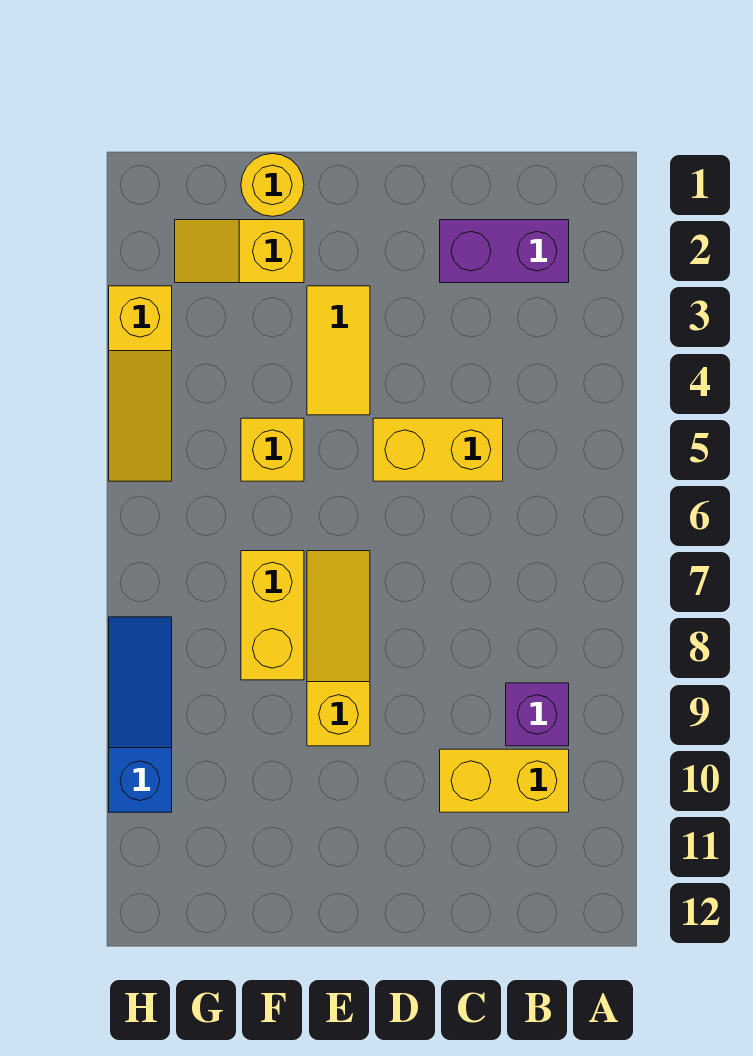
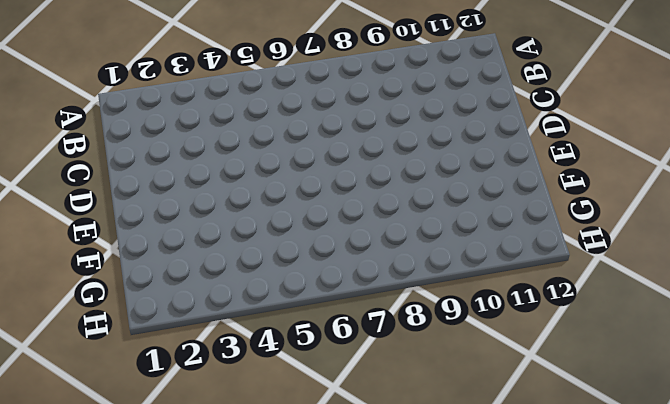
none -> purple 1x2 brick [440,220,569,283]
none -> purple 1x1 brick [506,683,569,746]
none -> yellow 1x2 brick [440,749,569,812]

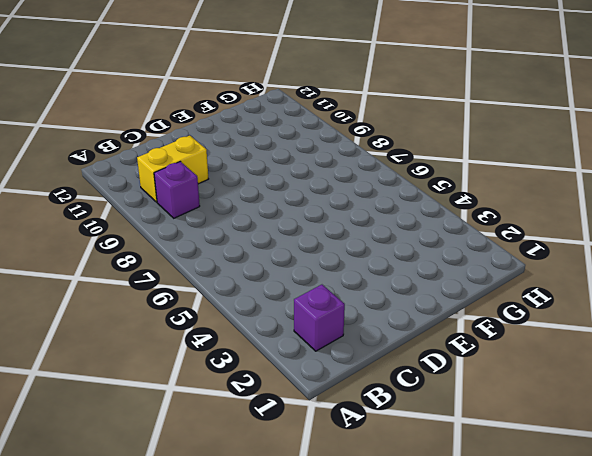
purple 1x1 brick [294,285,345,351] -> purple 1x2 brick [440,220,569,283]
none -> yellow 1x2 brick [373,418,503,481]
none -> yellow 1x2 tile [307,286,370,415]
none -> yellow 1x3 slope [307,551,370,746]

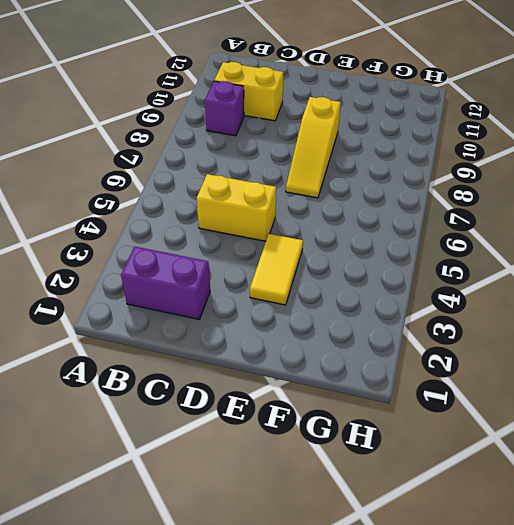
none -> yellow 1x1 round brick [241,154,304,216]
none -> yellow 1x2 slope [175,220,304,283]
none -> yellow 1x1 brick [241,418,304,481]

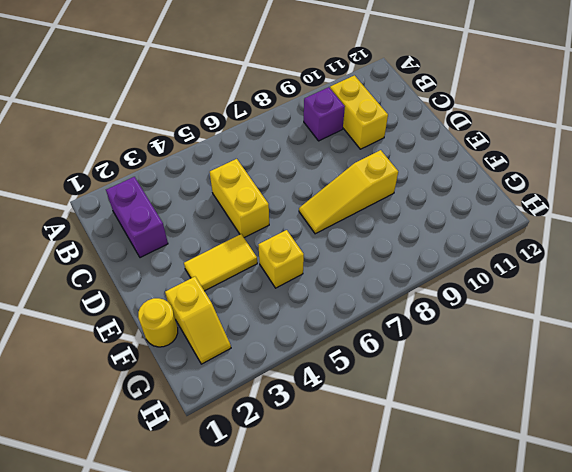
none -> yellow 1x2 brick [241,551,304,680]
none -> yellow 1x3 slope [109,286,172,481]
none -> blue 1x3 slope [109,617,172,812]

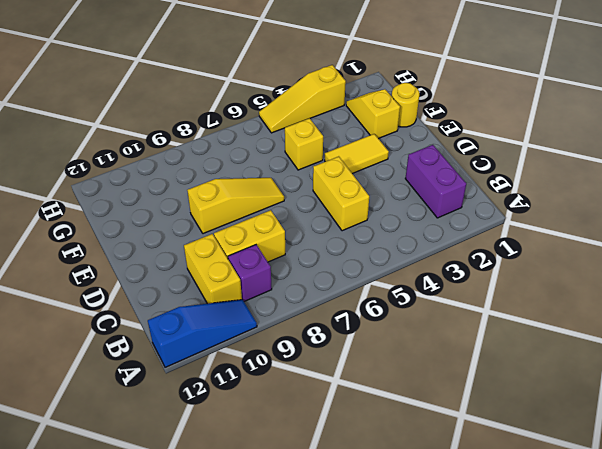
blue 1x3 slope [148,300,257,367] -> blue 1x3 slope moved to [109,617,172,812]
yellow 1x2 brick [214,210,285,262] -> yellow 1x2 brick moved to [241,551,304,680]

